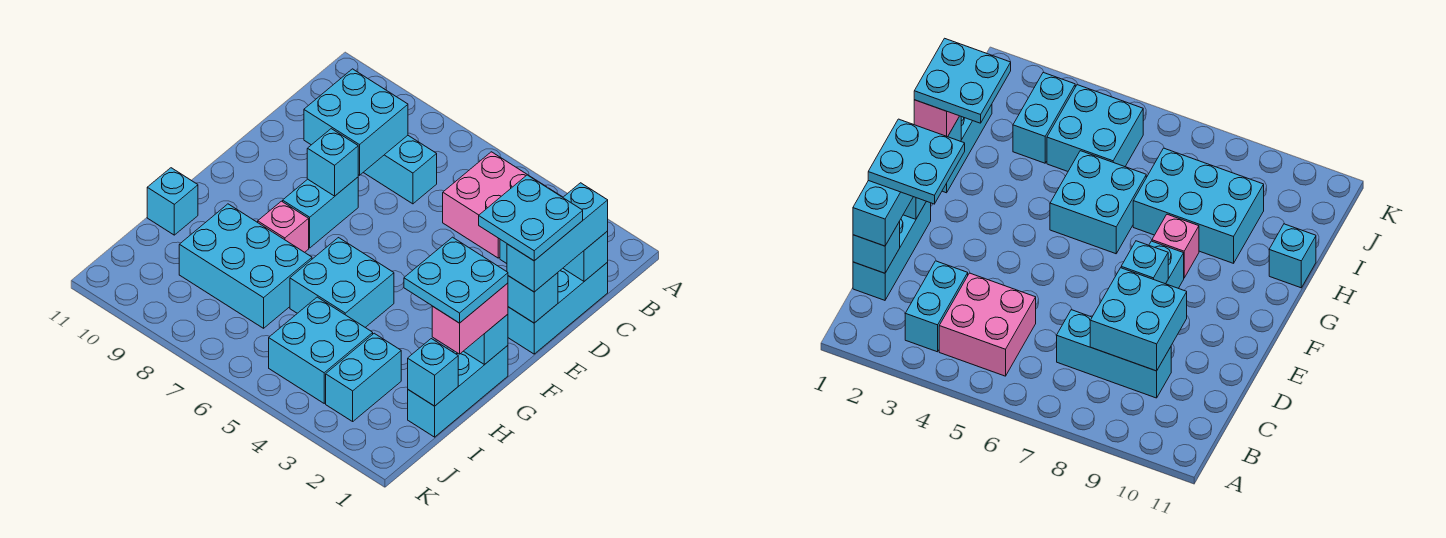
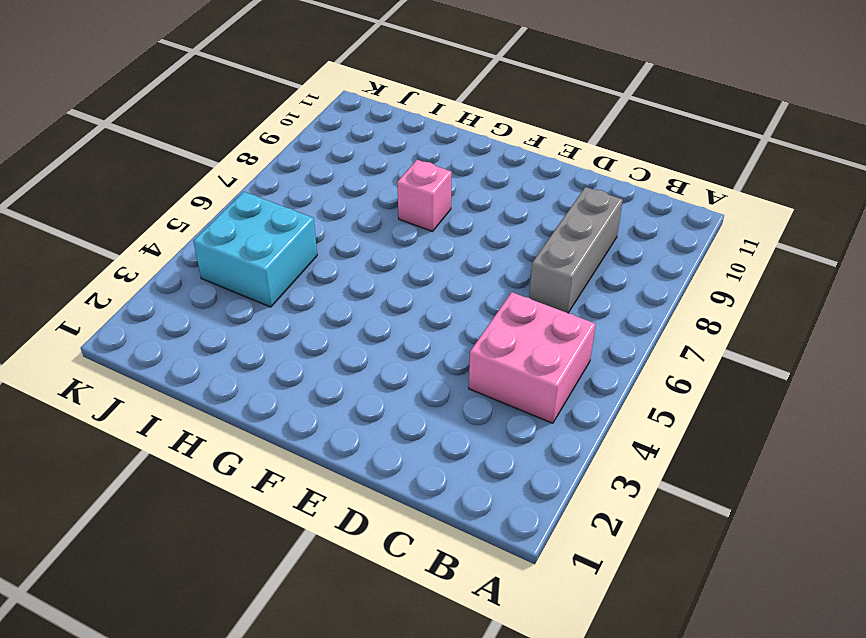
grey 1x3 brick [529,187,623,313] -> cyan 1x3 brick [363,136,437,204]
none -> cyan 1x2 brick [905,261,968,352]
none -> cyan 1x3 brick [508,262,608,354]
none -> cyan 1x2 brick [283,177,358,248]

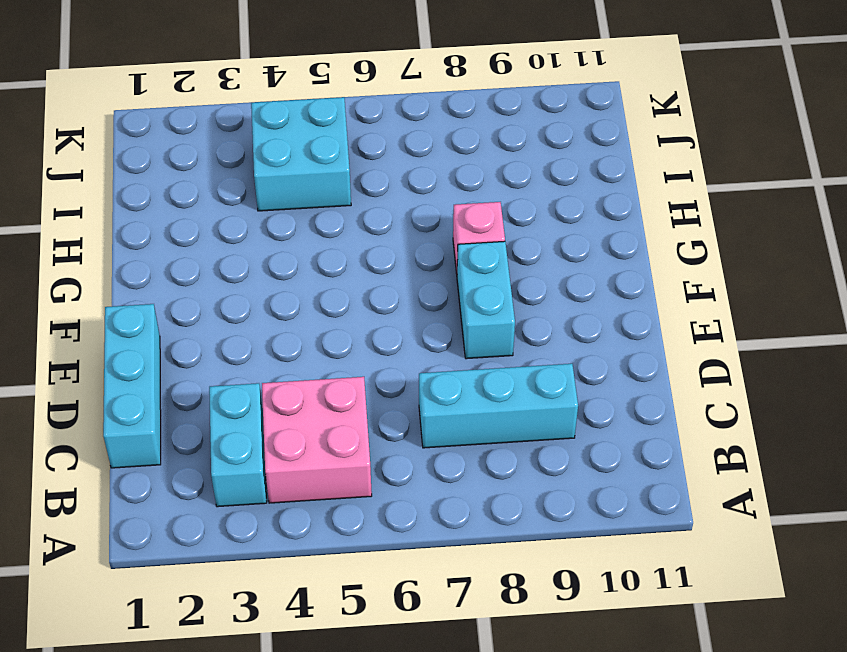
none -> cyan 1x3 brick [408,346,508,437]
none -> cyan 2x2 brick [290,238,394,327]
none -> cyan 2x3 brick [179,204,312,328]

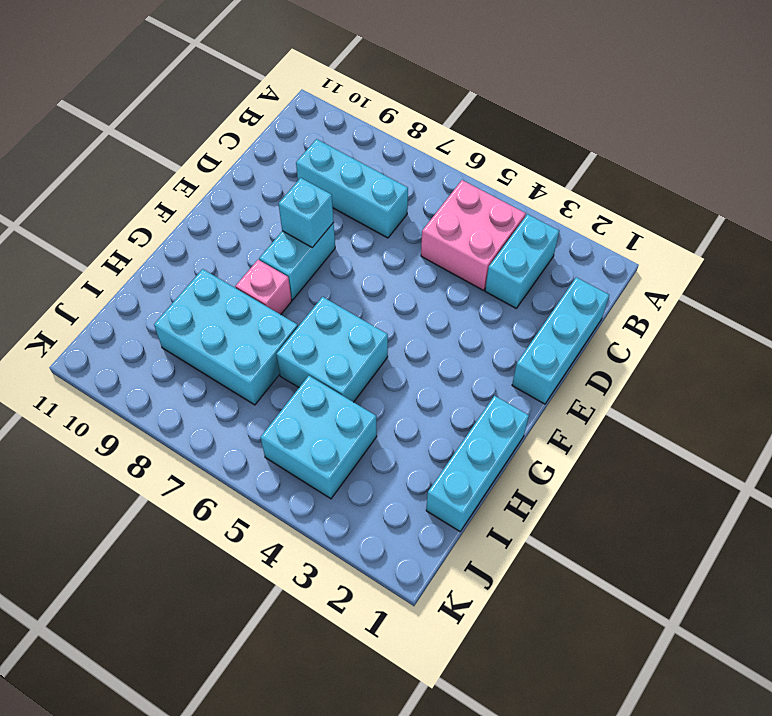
none -> cyan 1x1 brick [147,168,198,235]
none -> cyan 1x2 brick [326,333,401,421]
none -> cyan 1x1 brick [563,231,608,281]

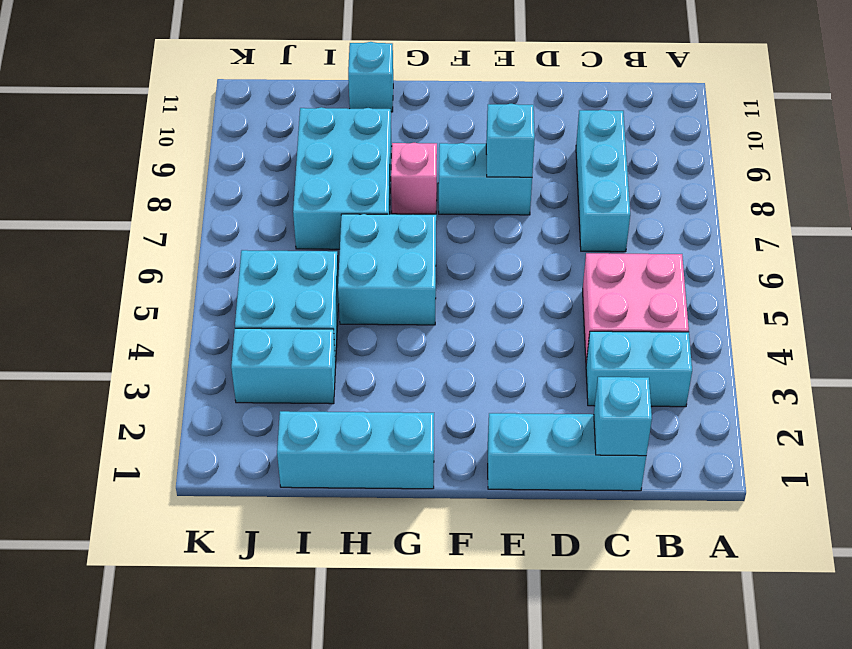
none -> cyan 2x2 brick [304,69,408,175]
none -> cyan 1x1 brick [508,273,558,323]
none -> cyan 1x1 brick [464,314,508,365]

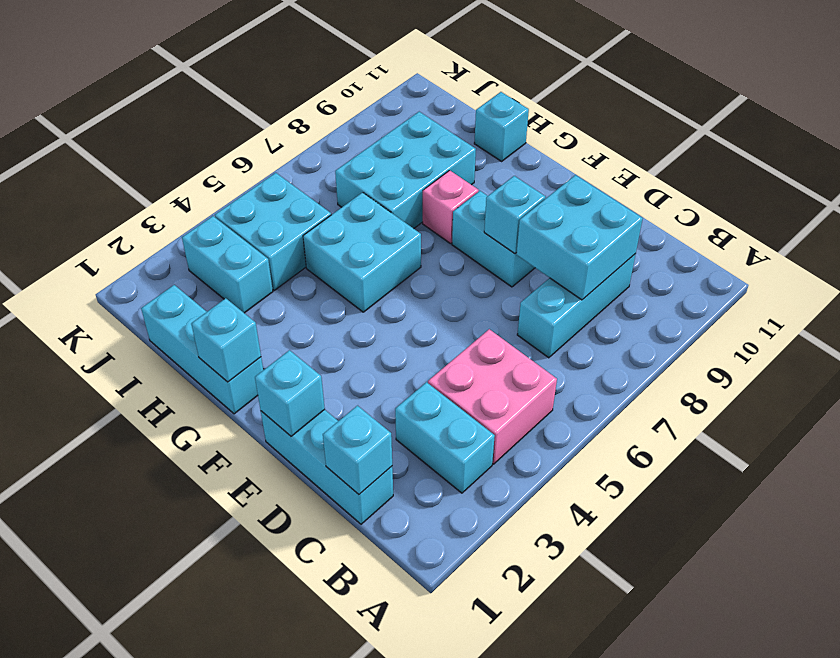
none -> cyan 1x1 brick [408,339,458,406]
none -> cyan 1x3 brick [507,183,608,292]
none -> pink 1x2 brick [432,283,508,354]

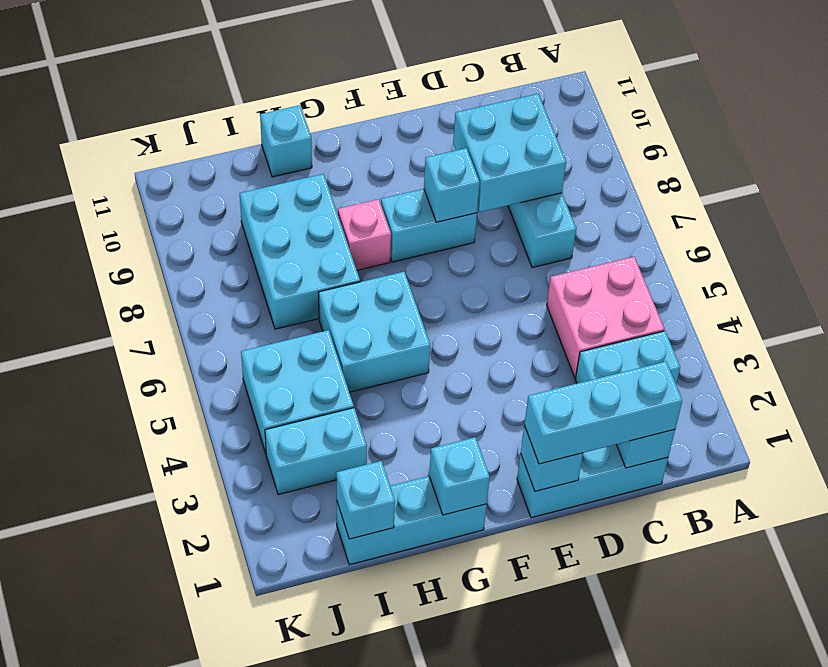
none -> pink 1x2 brick [432,283,508,354]
none -> cyan 2x2 plate [479,175,583,261]
none -> cyan 2x2 plate [404,237,508,323]

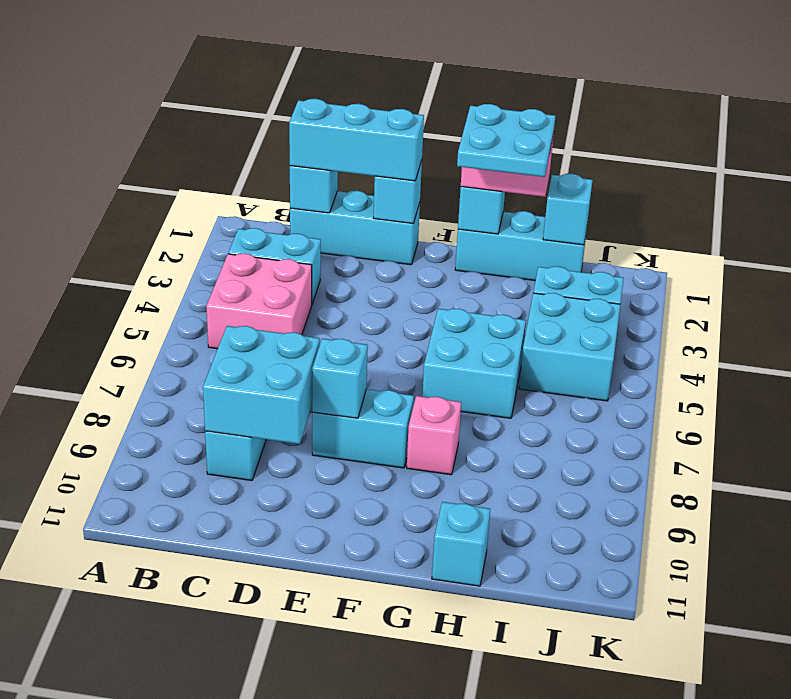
none -> cyan 2x3 brick [179,204,312,328]
none -> cyan 2x2 plate [479,175,583,261]

